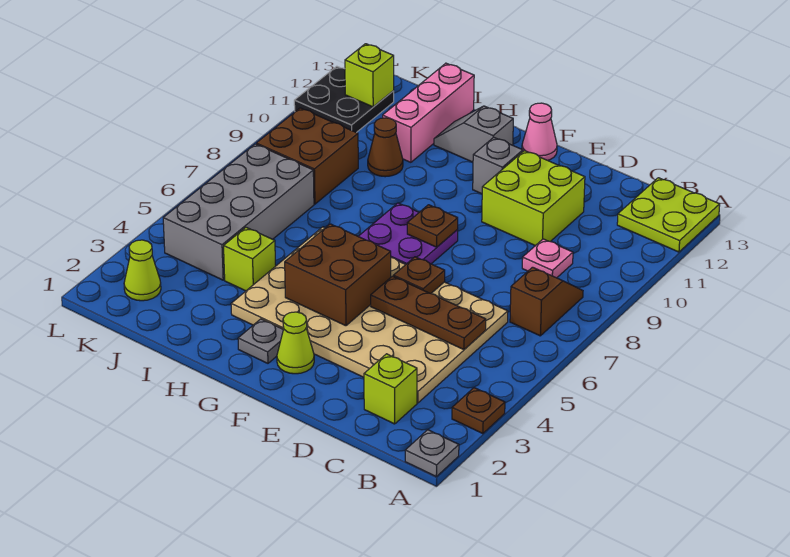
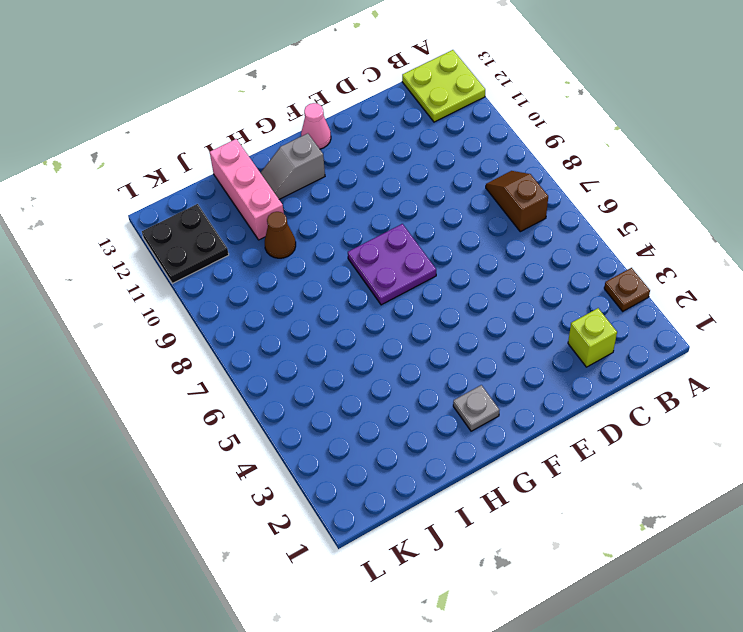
none -> grey 1x1 plate [405,430,459,476]
none -> tan 4x6 plate [231,227,508,403]
none -> pink 1x1 plate [522,239,573,278]

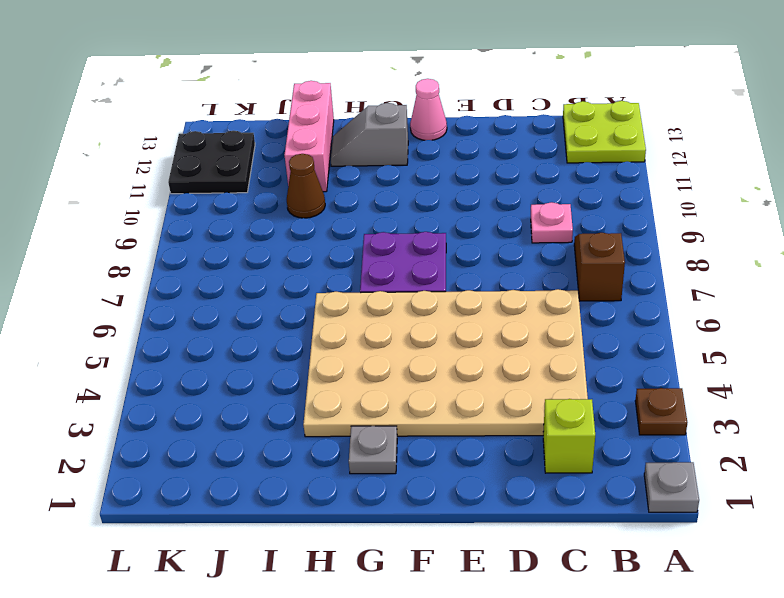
none -> lime 2x2 brick [482,151,585,246]
none -> lime 1x1 cone [277,312,314,374]
none -> grey 1x1 brick [473,137,523,194]

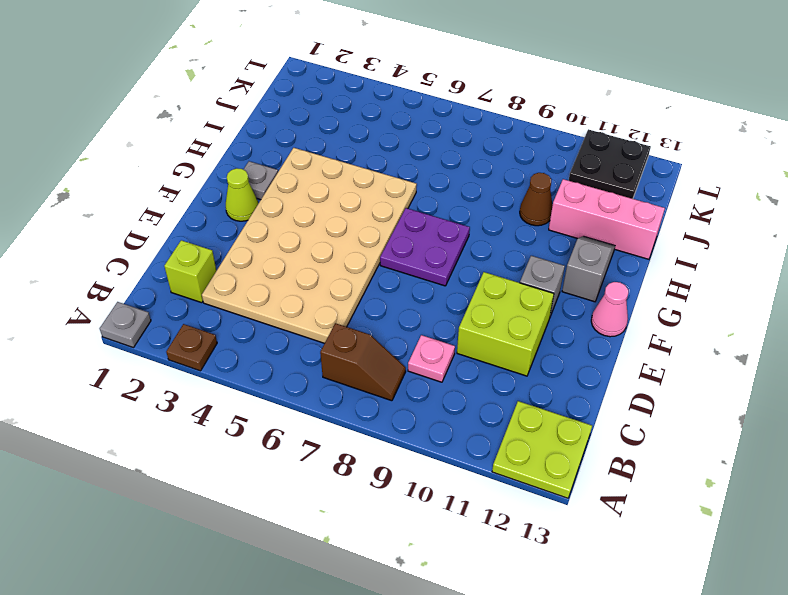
none -> lime 1x1 brick [224,227,276,291]
none -> grey 2x4 brick [163,144,314,280]
none -> brown 2x2 brick [256,108,358,204]

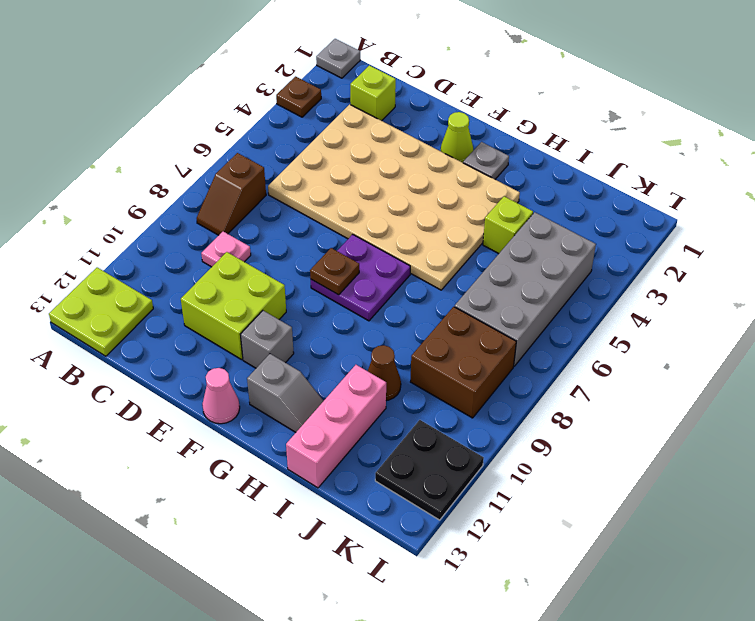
none -> lime 1x1 cone [124,240,161,301]
none -> brown 1x3 plate [371,276,486,350]
none -> brown 1x1 plate [393,257,445,293]

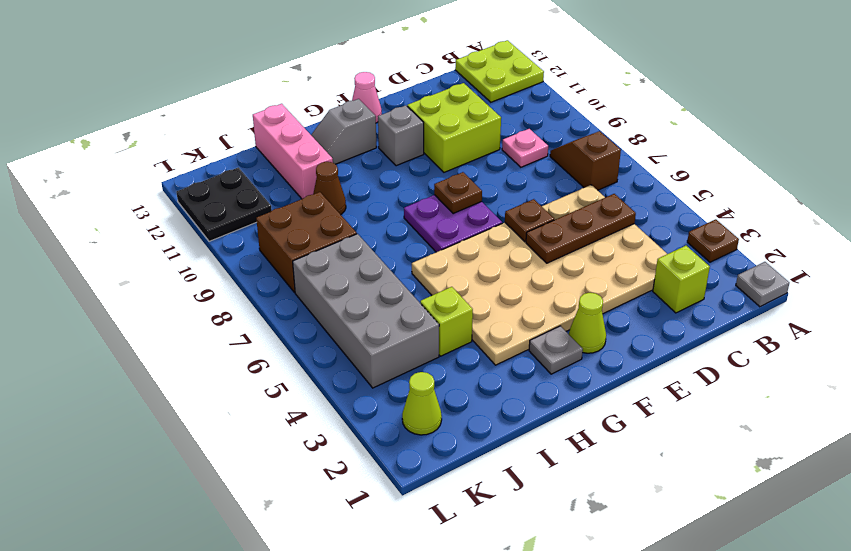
none -> brown 2x2 brick [285,224,391,326]
none -> lime 1x1 brick [345,44,394,107]

